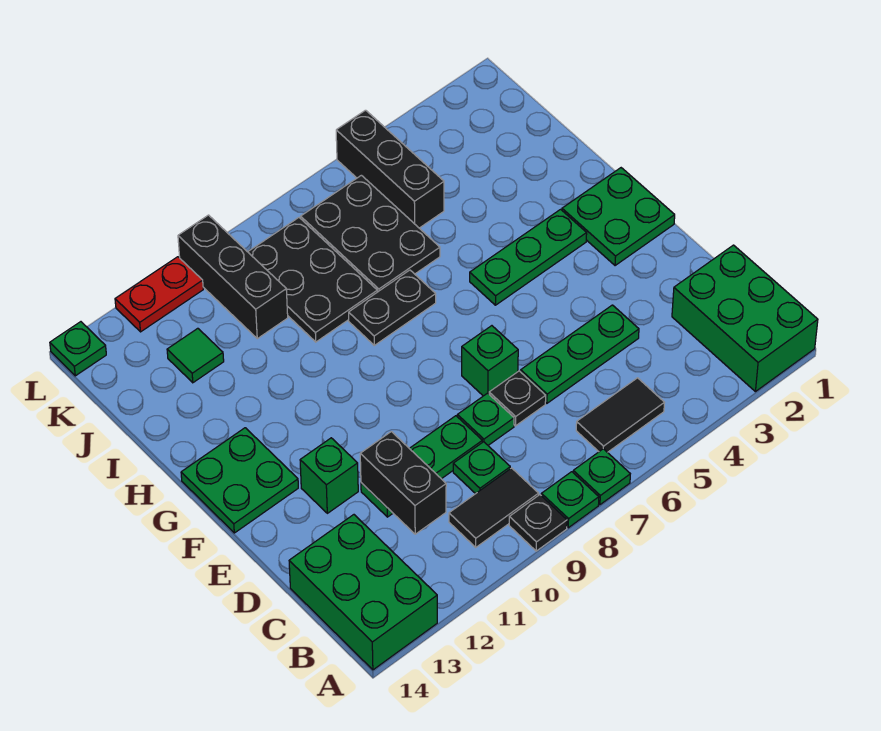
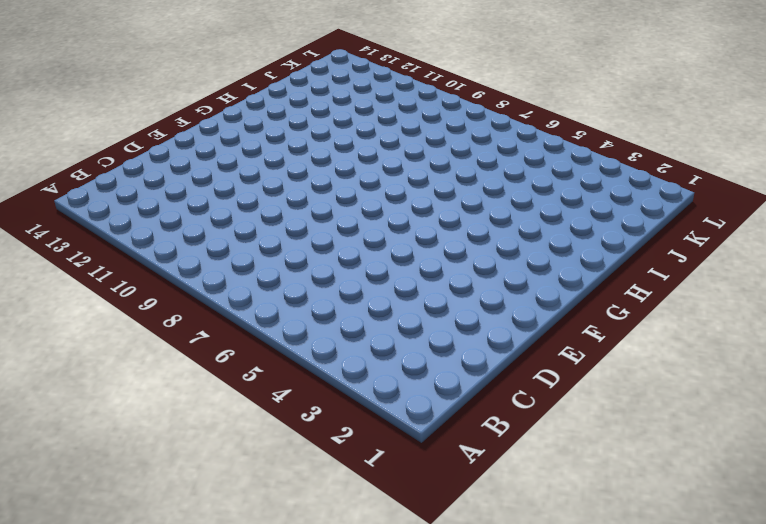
none -> green 2x3 brick [672,245,818,392]
none -> green 1x1 plate [573,449,630,505]
none -> green 1x1 plate [541,472,599,528]

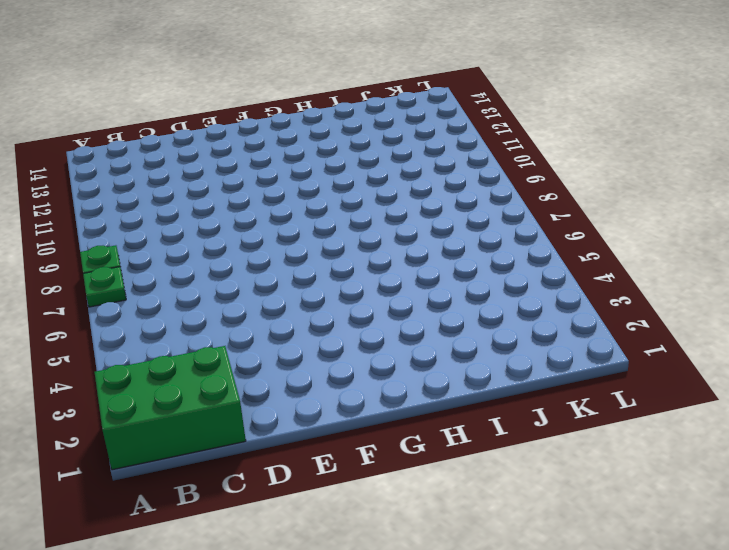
none -> black 1x1 plate [509,495,567,551]
none -> green 2x3 brick [289,515,437,670]
none -> black 1x2 tile [576,378,664,452]

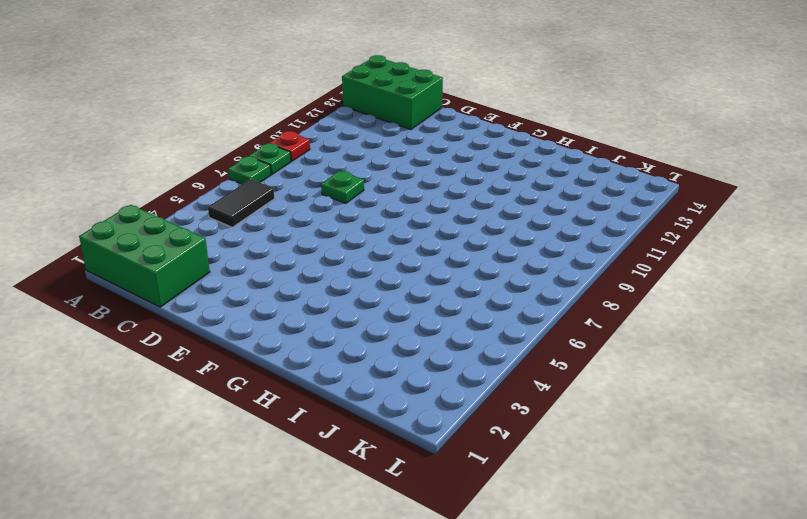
red 1x1 plate [269,131,310,161] -> black 1x1 plate [509,495,567,551]
none -> black 1x2 tile [449,468,539,547]
none -> green 1x1 plate [453,442,510,494]
none -> green 1x3 plate [521,305,639,403]

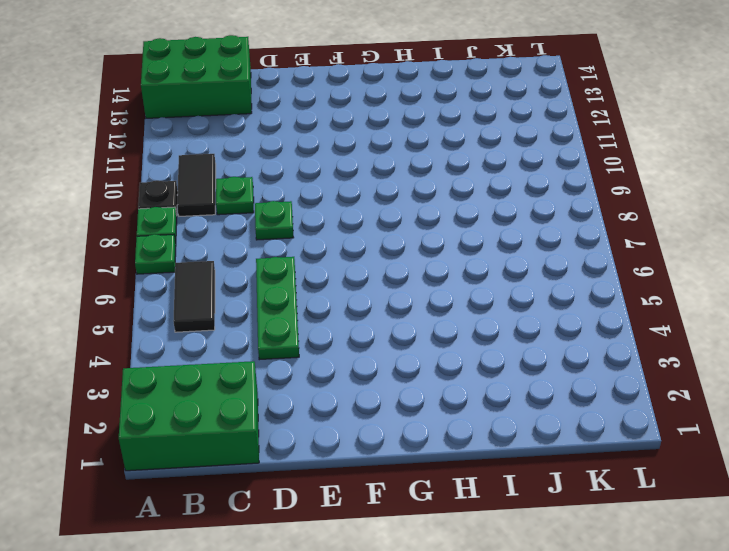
none -> black 1x1 plate [489,371,546,426]
none -> green 1x3 plate [361,416,482,517]
none -> green 1x1 brick [462,326,518,396]

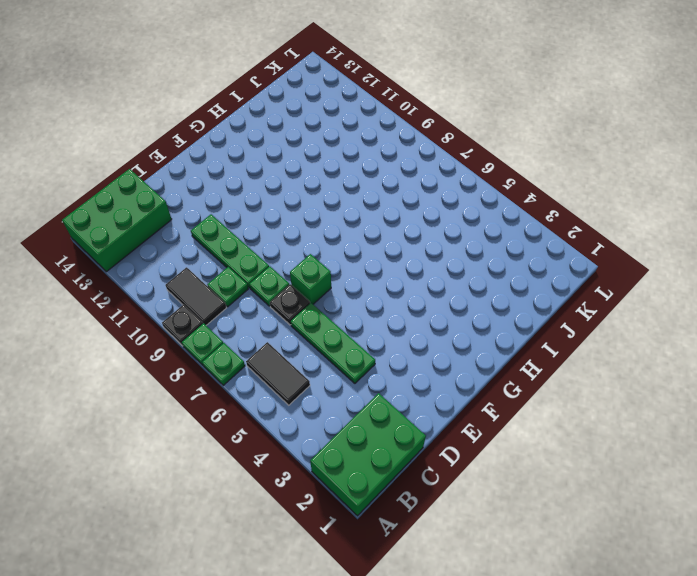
none -> green 1x1 brick [300,438,358,513]
none -> green 2x2 plate [562,168,675,266]
none -> green 2x2 plate [181,428,298,533]

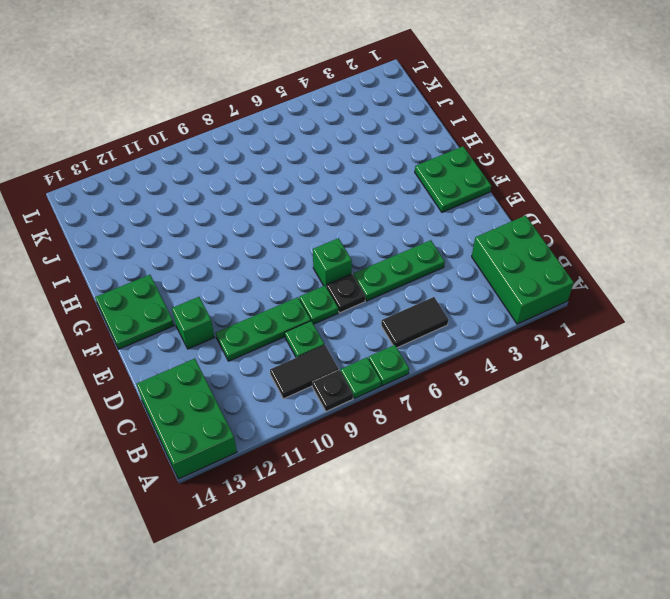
none -> green 1x3 plate [470,209,587,305]
none -> black 1x2 plate [349,270,436,345]
none -> black 2x3 plate [301,175,440,292]

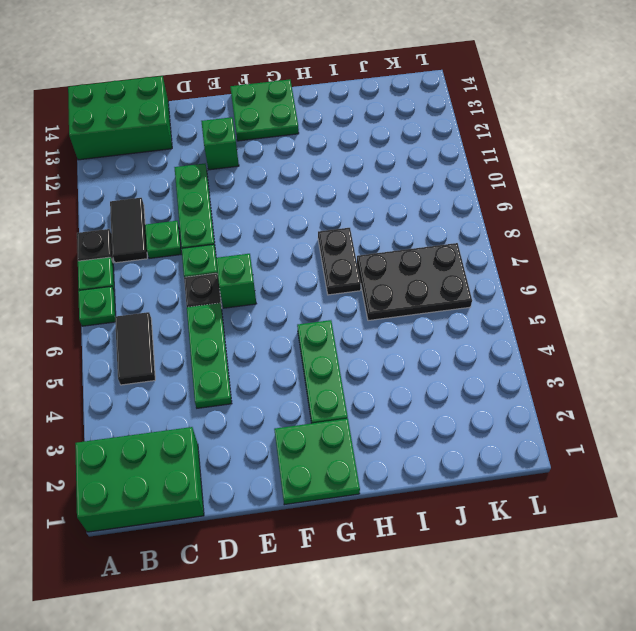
none -> black 2x3 plate [248,218,377,342]
none -> black 1x3 brick [336,110,444,228]
none -> black 1x3 brick [178,215,288,339]

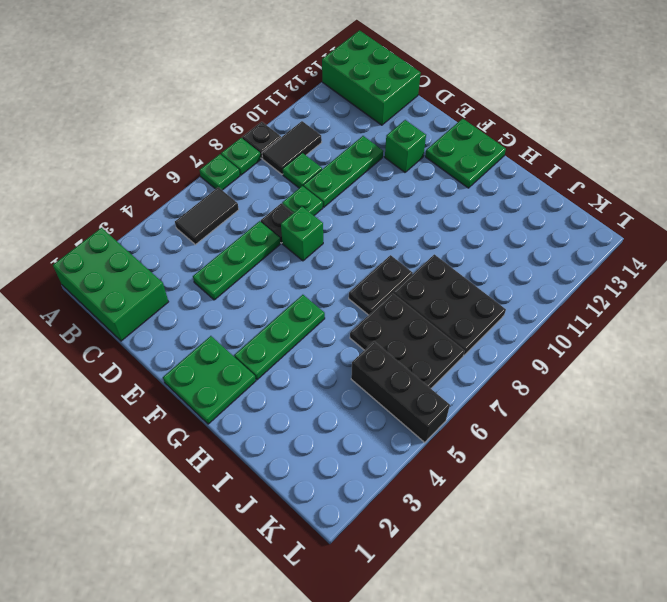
none -> black 1x3 brick [178,215,288,339]
none -> green 1x1 tile [167,328,224,383]
none -> red 1x2 plate [115,257,203,332]

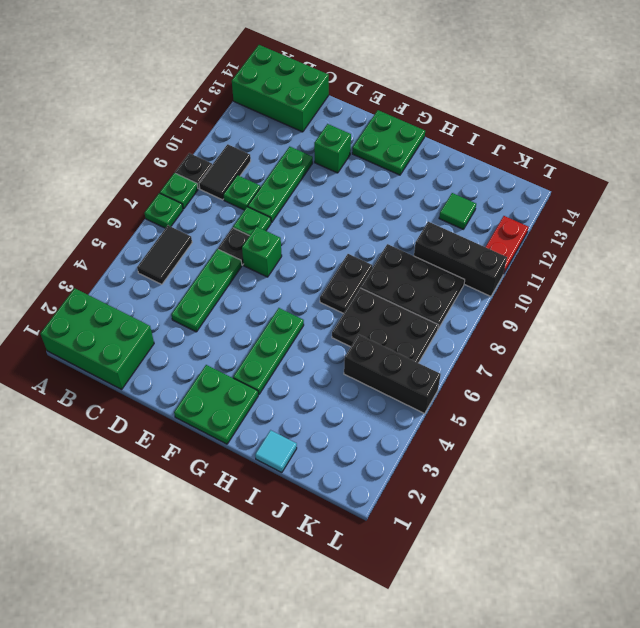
cyan 1x1 tile [255,430,297,473] -> none
none -> green 1x1 plate [50,322,106,376]
none -> black 1x2 brick [360,432,446,534]

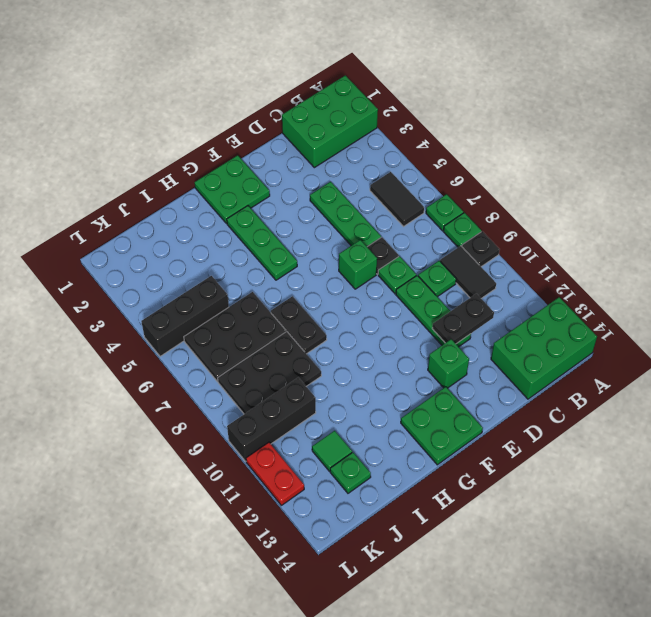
black 1x2 plate [432,294,494,344] -> black 1x2 brick [360,432,446,534]
green 1x1 plate [330,452,371,493] -> green 1x1 plate moved to [50,322,106,376]

